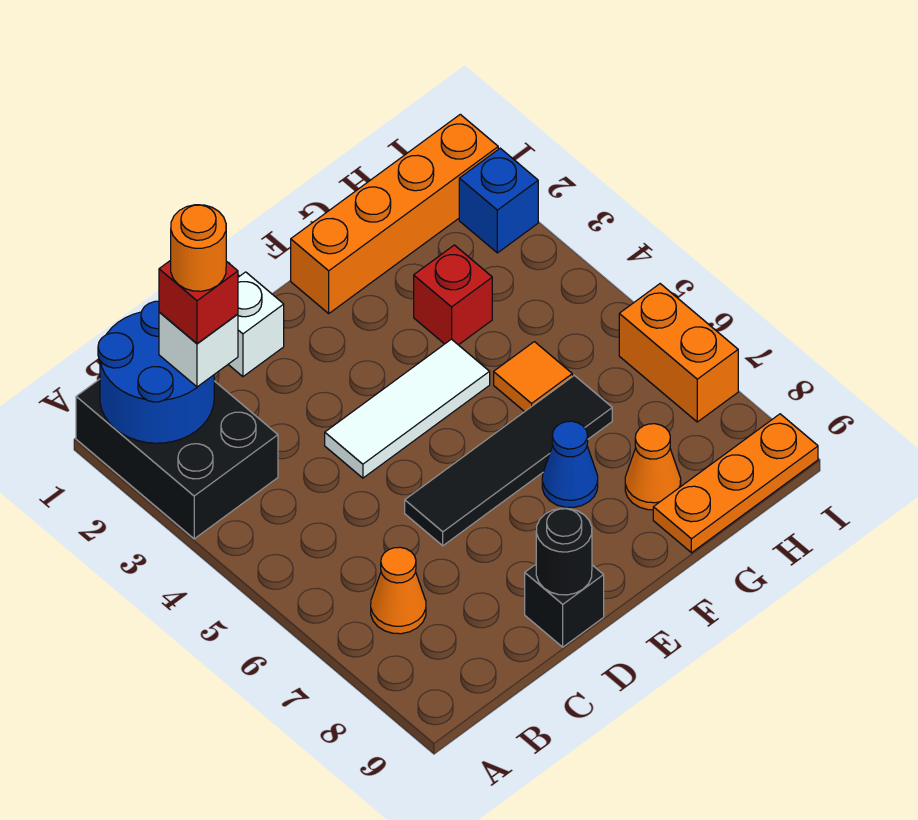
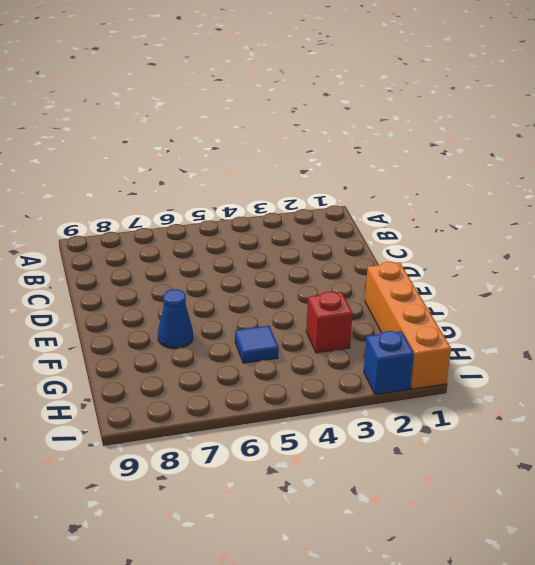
blue 1x1 tile [235,326,278,363] -> orange 1x1 tile [494,342,572,412]
none -> black 2x3 brick [76,379,278,539]
none -> orange 1x1 cone [371,547,426,634]
none -> white 1x1 brick [228,272,284,377]

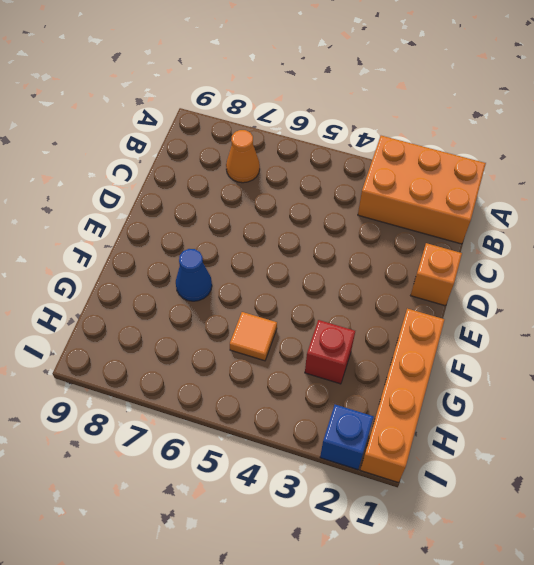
orange 2x3 brick [358,136,486,244] -> black 2x3 brick [76,379,278,539]
orange 1x1 brick [411,243,462,306] -> white 1x1 brick [228,272,284,377]
none -> white 1x3 tile [325,339,490,478]
none -> black 1x4 tile [405,375,612,546]
none -> black 1x1 brick [525,564,604,647]

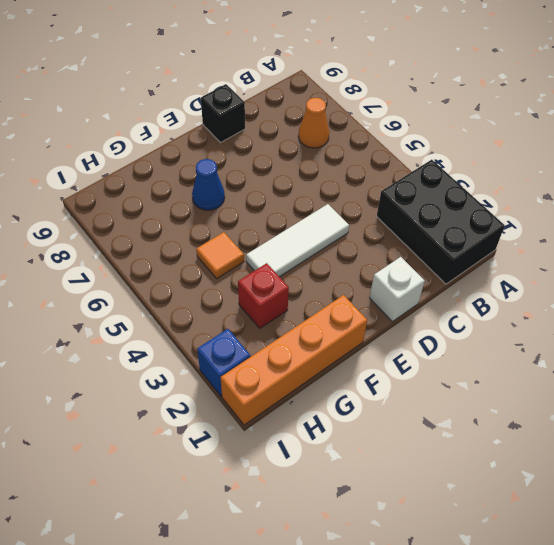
none -> black 1x4 tile [405,375,612,546]
none -> orange 1x1 cone [625,424,681,510]
none -> orange 1x3 plate [653,414,818,553]

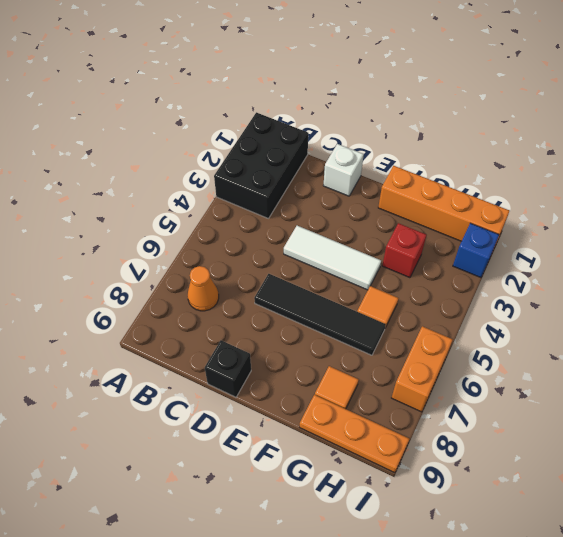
orange 1x1 tile [315,366,359,409] -> orange 1x1 cone [625,424,681,510]
none -> blue 1x1 cone [542,421,598,508]
none -> blue 2x2 round brick [98,301,214,443]
none -> black 1x1 round brick [536,508,592,595]

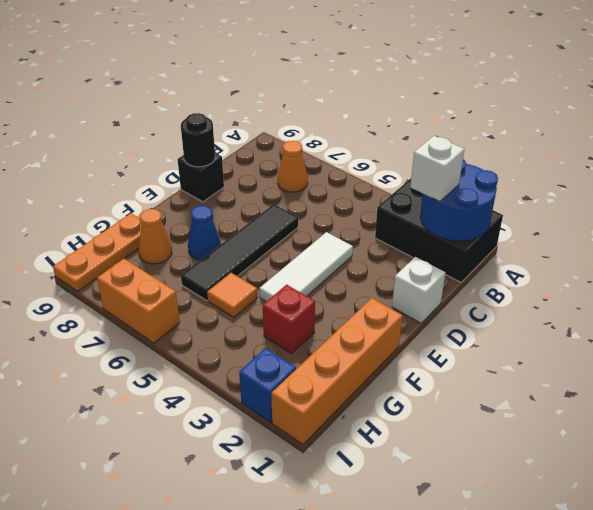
none -> red 1x1 brick [159,260,238,344]
none -> orange 1x1 round brick [171,205,226,291]

